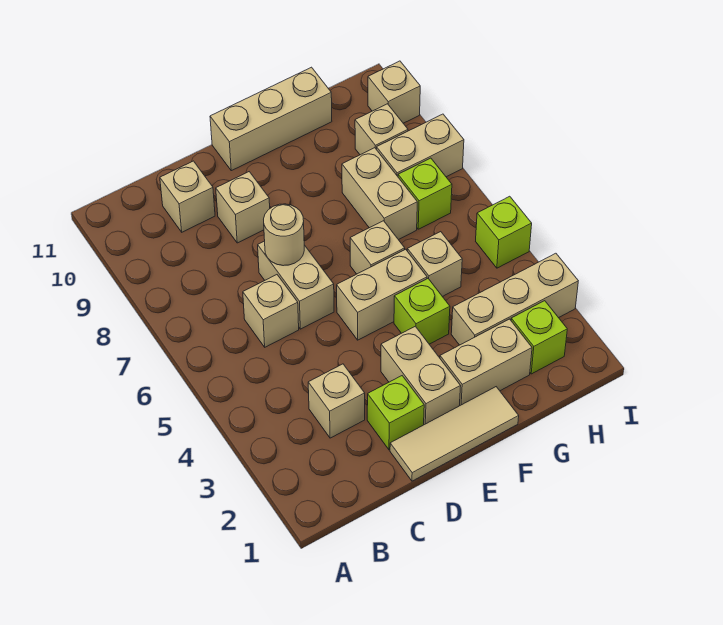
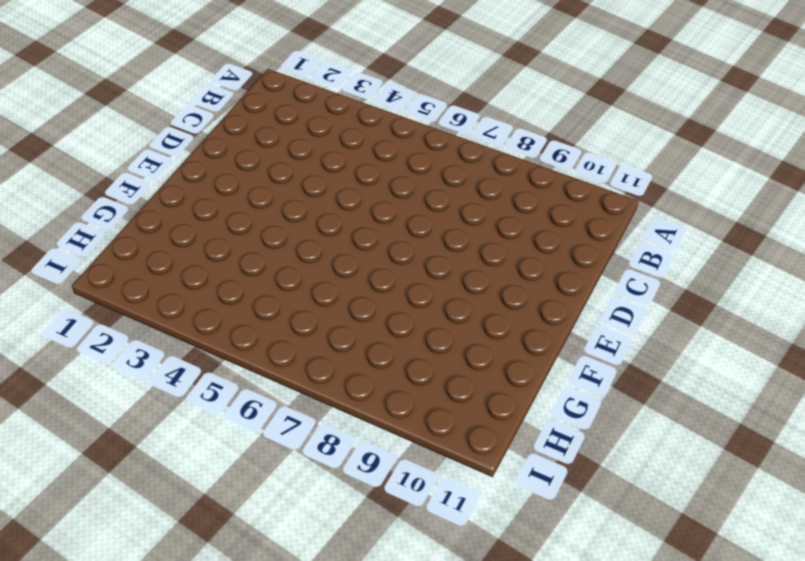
none -> tan 1x1 brick [308,364,365,438]
none -> tan 1x1 brick [243,275,299,347]
none -> tan 1x1 brick [160,161,215,232]

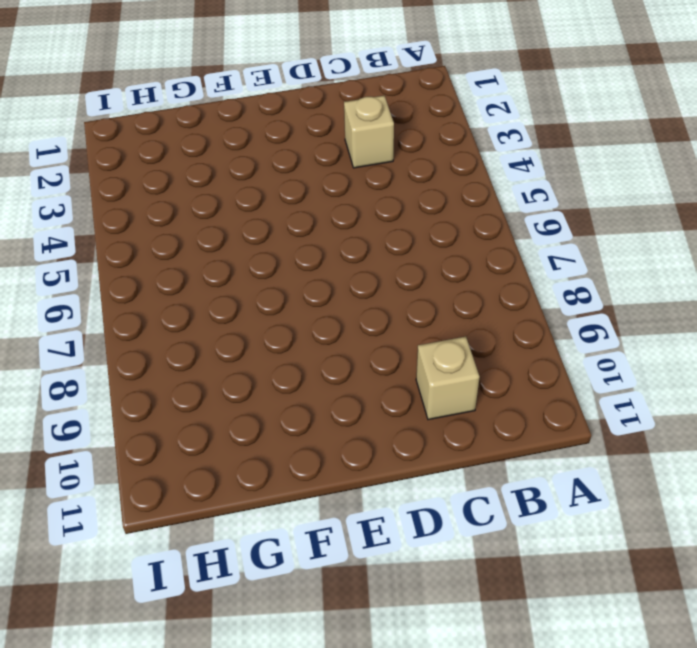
none -> tan 1x1 brick [243,275,299,347]
none -> tan 1x3 tile [390,387,519,481]
none -> lime 1x1 brick [367,376,424,450]

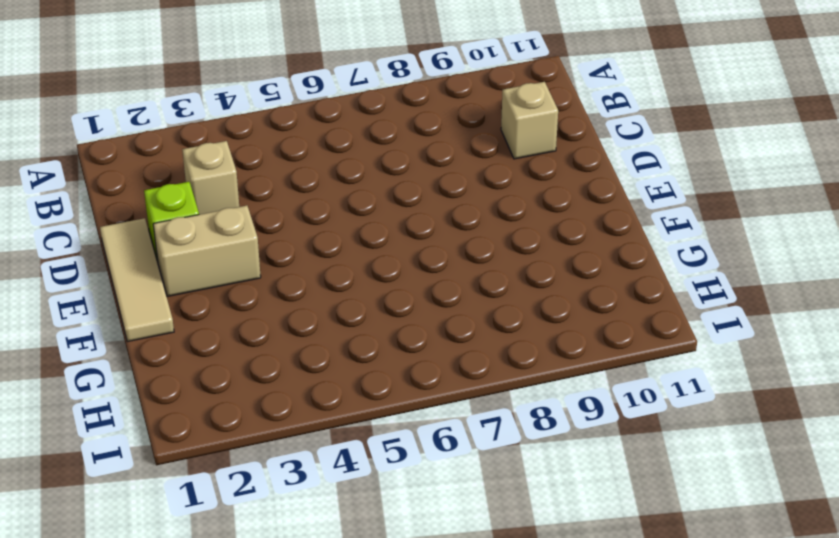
none -> tan 1x1 brick [243,275,299,347]
none -> tan 1x2 brick [258,241,334,329]
none -> tan 1x1 brick [216,172,270,243]

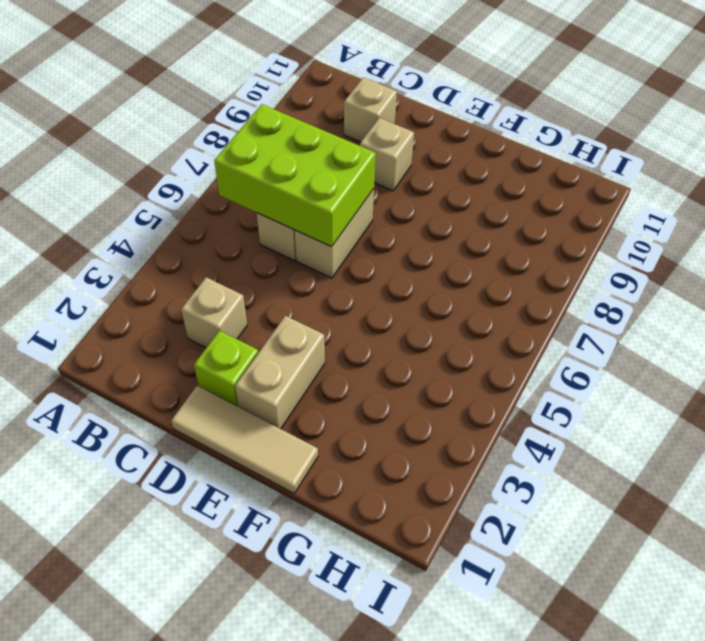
lime 2x3 brick [214,104,376,247] -> tan 1x1 round brick [264,204,304,266]
none -> tan 1x2 brick [337,249,427,340]
none -> tan 1x3 brick [210,67,332,171]
none -> tan 1x2 brick [440,319,532,406]

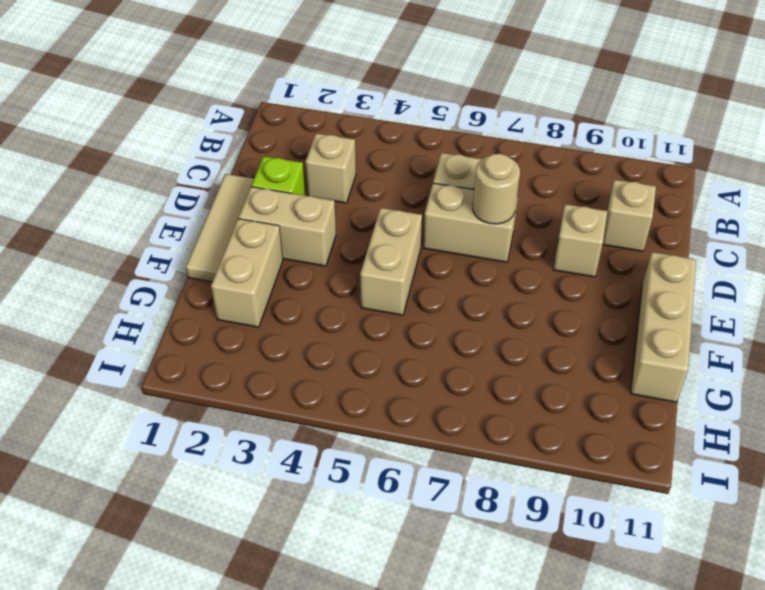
none -> lime 1x1 brick [394,279,450,344]
none -> tan 1x1 brick [350,221,405,274]
none -> tan 1x3 brick [451,253,578,345]

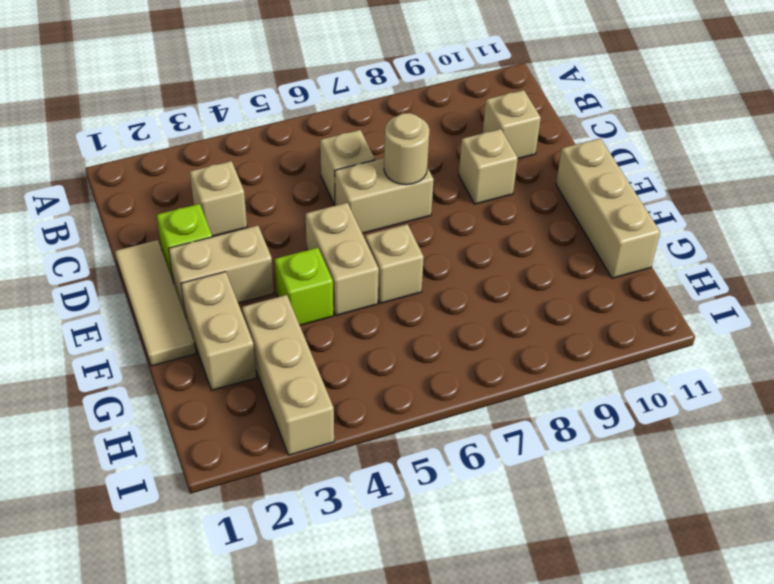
none -> tan 1x1 brick [407,232,462,297]
none -> tan 1x2 brick [342,148,417,240]
none -> lime 1x1 brick [511,301,567,374]

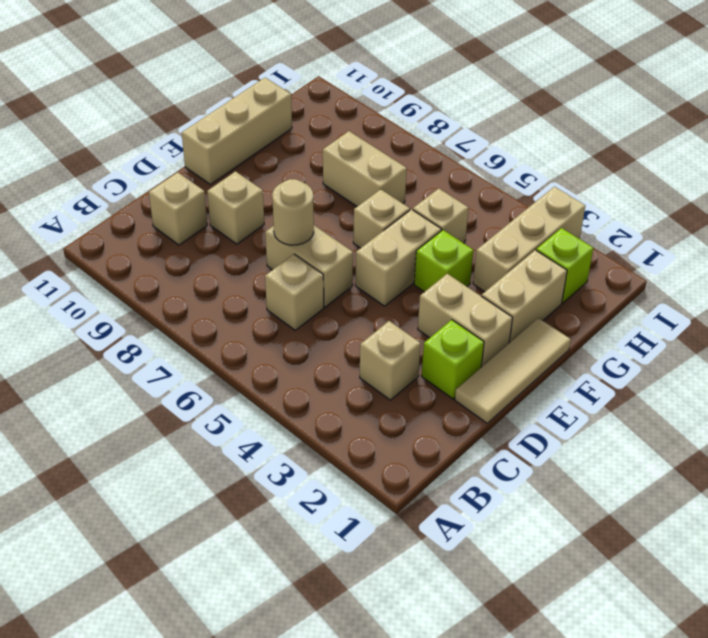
none -> lime 1x1 brick [398,158,452,229]
none -> tan 1x2 brick [376,114,464,177]
none -> tan 1x1 brick [355,104,408,155]

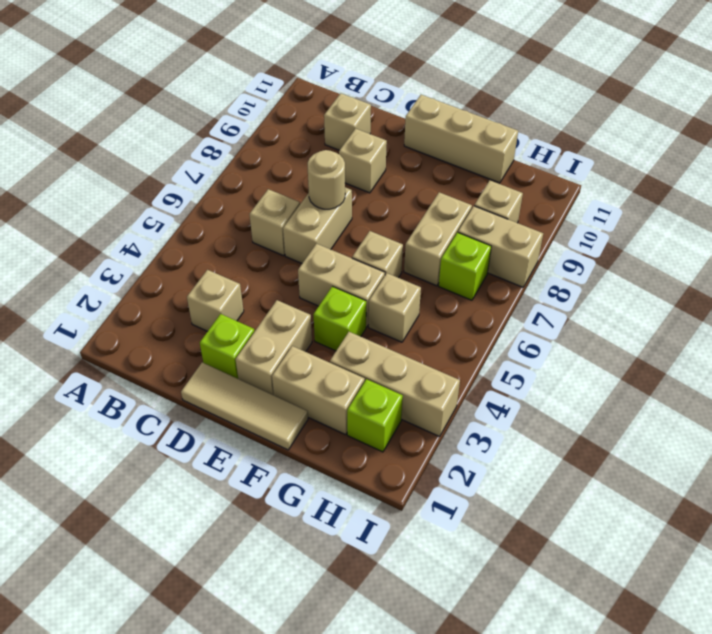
none -> lime 1x1 brick [476,196,532,268]
none -> tan 1x1 brick [368,61,420,123]

